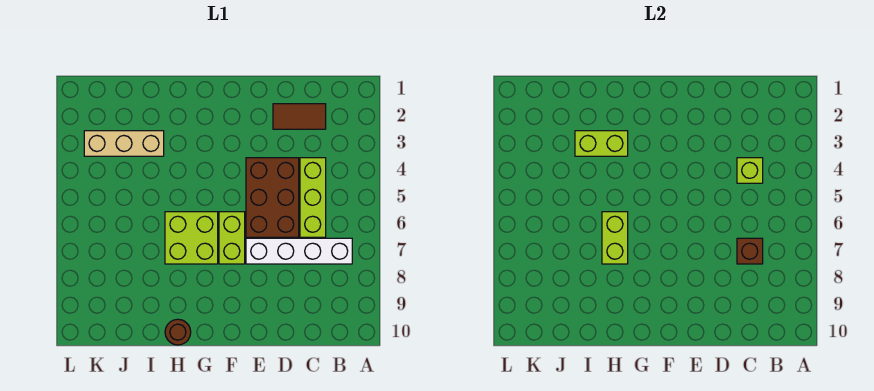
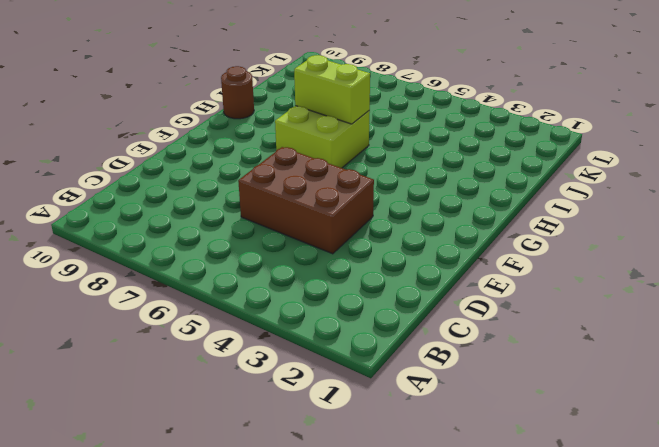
none -> white 1x4 brick [246,238,352,264]
none -> brown 1x2 tile [273,104,326,129]
none -> lime 1x3 brick [300,158,326,237]

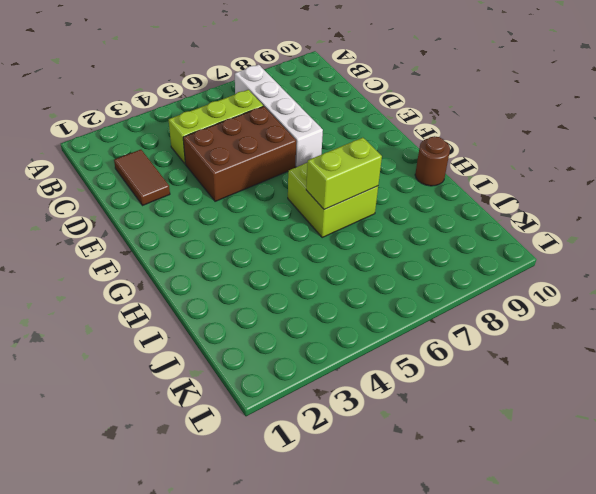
none -> lime 1x2 brick [219,212,245,264]
none -> tan 1x3 brick [84,131,164,156]
none -> lime 1x1 brick [737,158,763,183]

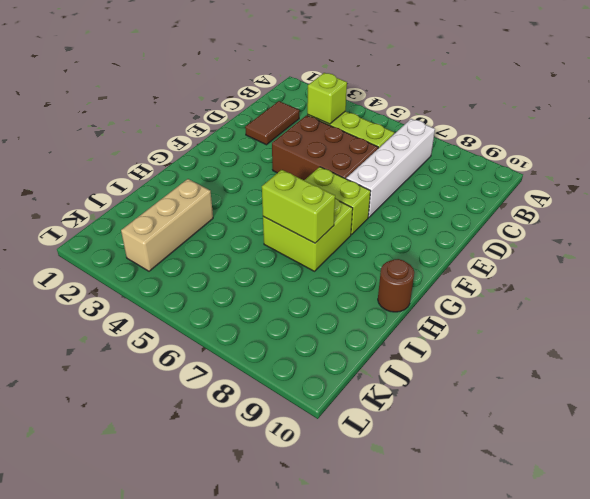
none -> brown 1x1 brick [737,238,763,264]
none -> lime 1x2 brick [575,131,628,156]

